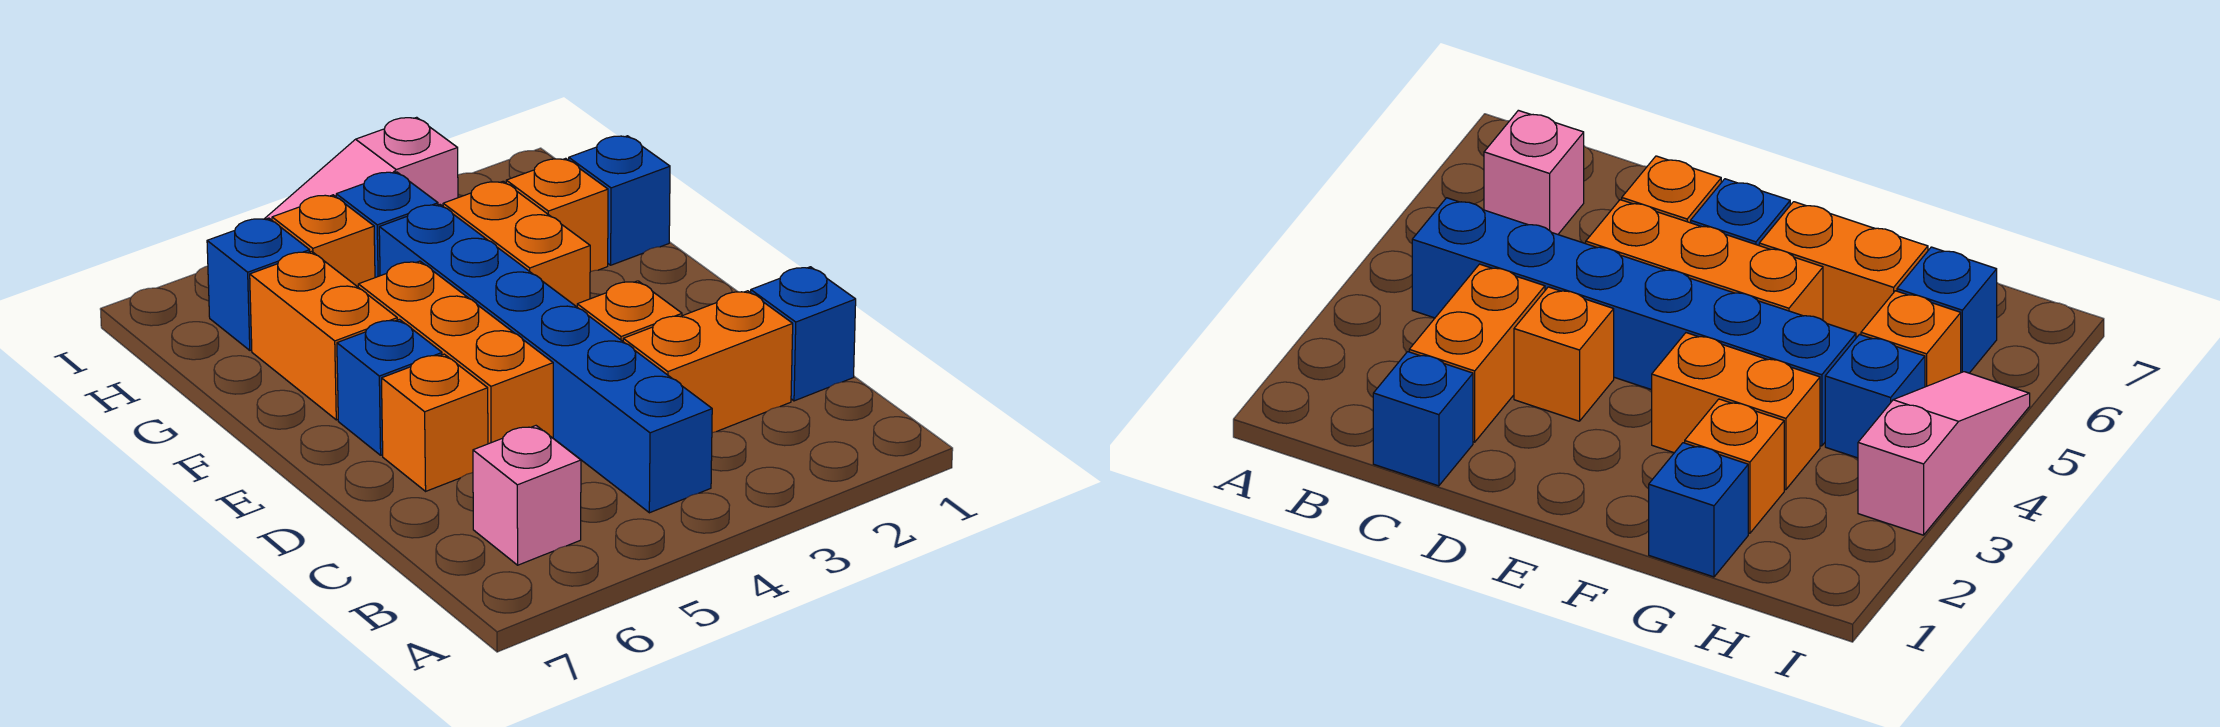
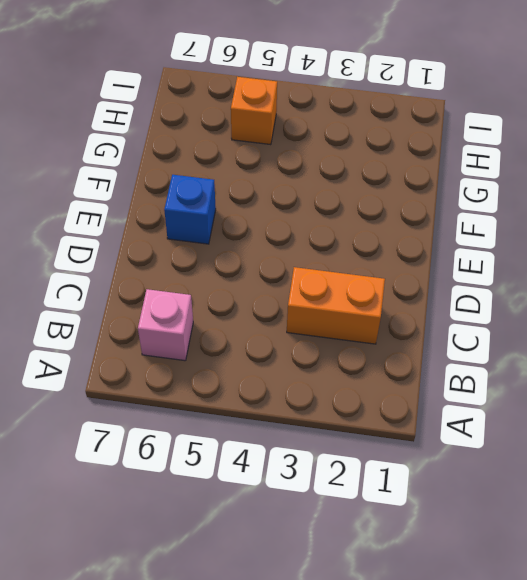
none -> blue 1x6 brick [379,205,712,513]
none -> blue 1x1 brick [751,267,856,401]
none -> orange 1x1 brick [577,281,682,341]

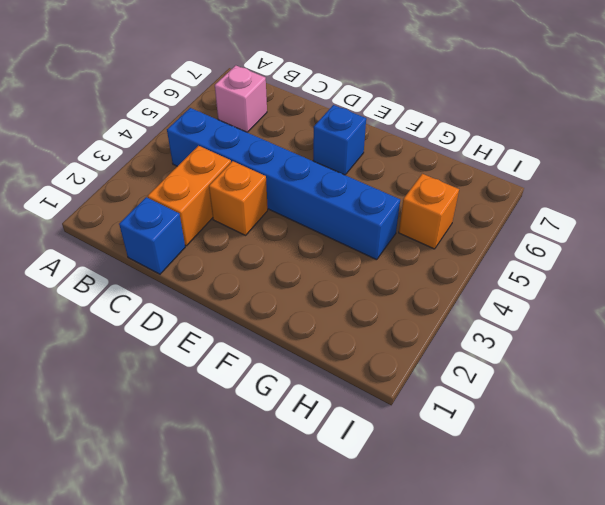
none -> orange 1x3 brick [358,261,553,444]
none -> orange 1x1 brick [382,354,488,491]
none -> orange 1x2 brick [443,181,590,307]

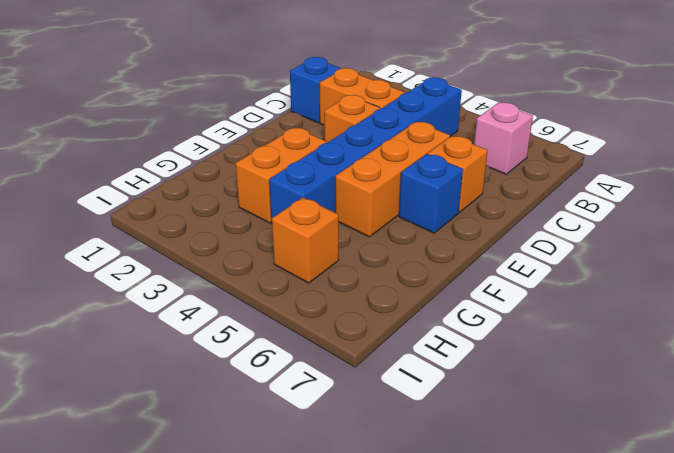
none -> orange 1x2 brick [250,251,397,420]
none -> blue 1x1 brick [569,136,670,265]
none -> orange 1x1 brick [506,158,608,272]

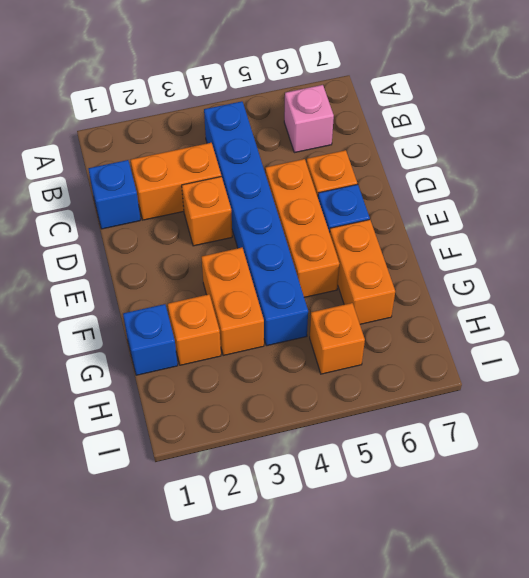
none -> blue 1x1 brick [336,172,438,278]
none -> blue 1x1 brick [207,218,310,350]
none -> pink 1x3 slope [265,117,458,220]

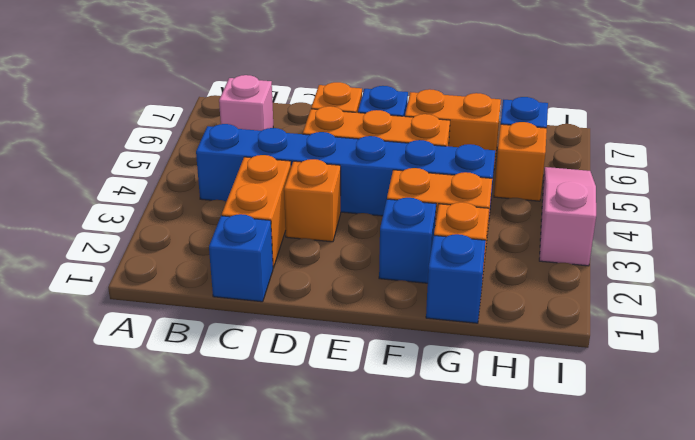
blue 1x1 brick [379,198,436,283] -> blue 1x1 brick moved to [336,172,438,278]

